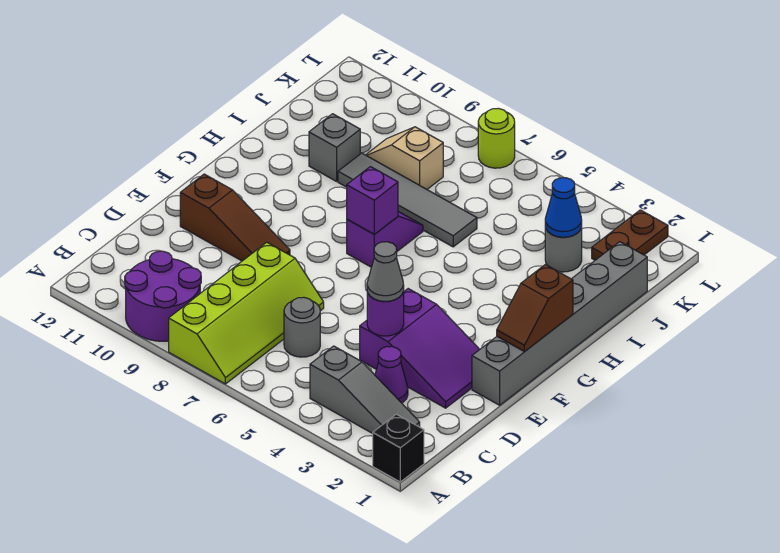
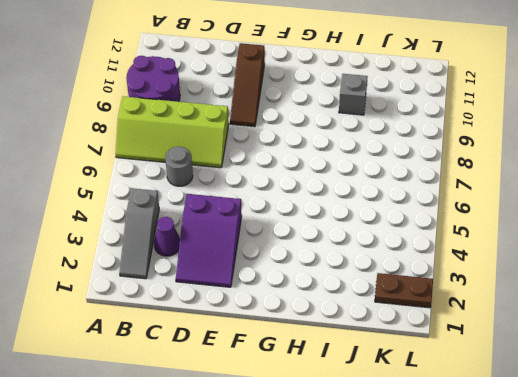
none -> black 1x1 brick [373,414,424,482]
none -> grey 1x6 brick [472,242,647,405]
none -> purple 1x2 slope [347,212,423,267]

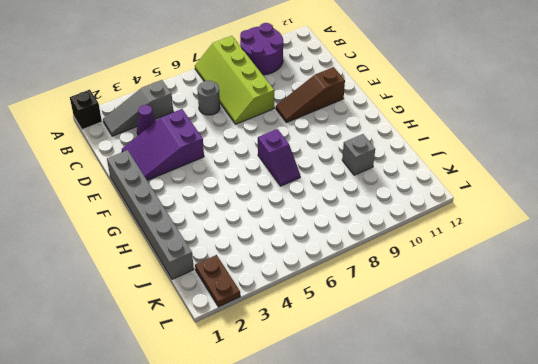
none -> grey 1x4 tile [338,153,477,247]
none -> grey 1x1 round brick [545,227,582,272]
none -> tan 1x2 slope [366,127,443,189]

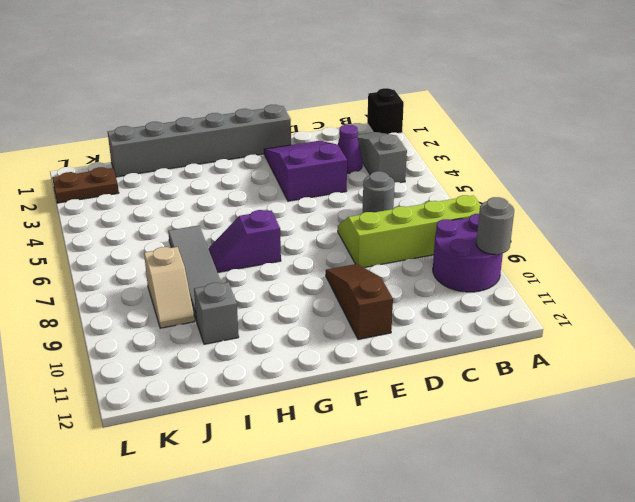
grey 1x1 round brick [476,197,514,254] -> grey 1x1 round brick moved to [545,227,582,272]
none -> lime 1x1 round brick [478,108,515,168]
none -> purple 1x1 round brick [367,291,404,336]
none -> brown 1x2 slope [497,265,573,352]

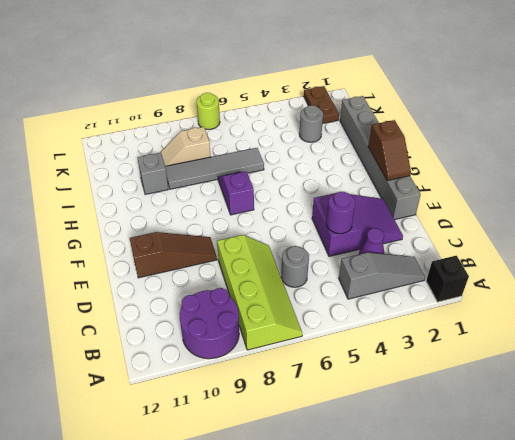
none -> purple 1x1 brick [347,167,398,234]
none -> blue 1x1 cone [545,178,582,237]
none -> grey 1x1 cone [367,242,404,301]

